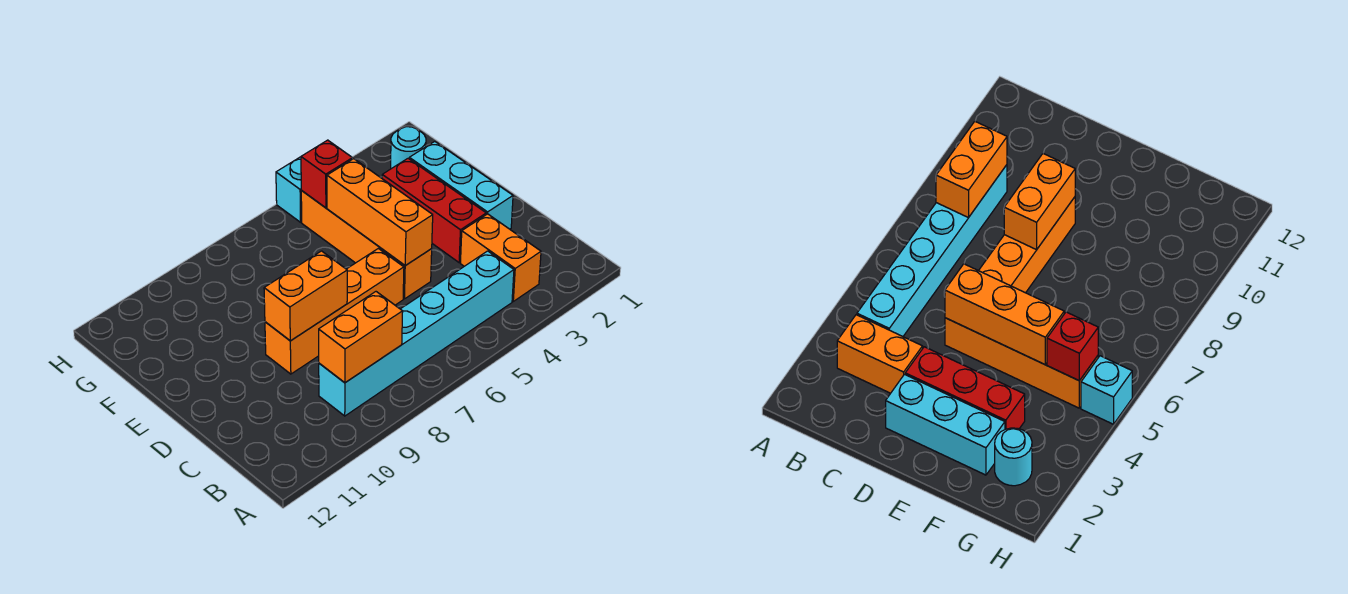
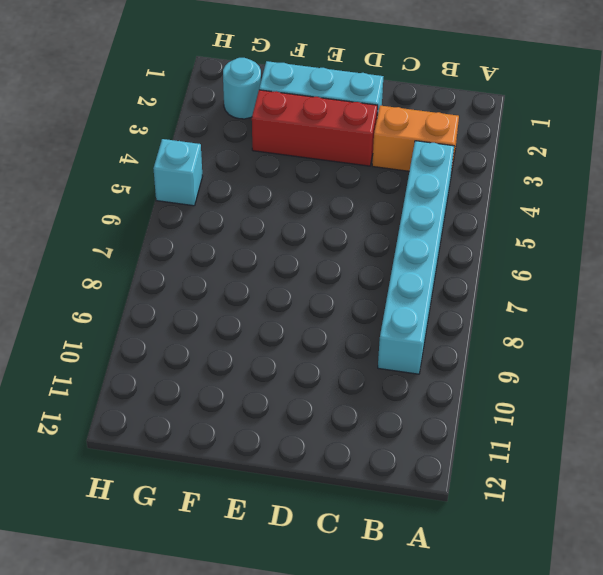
none -> orange 1x4 brick [301,191,432,299]
none -> orange 1x4 brick [265,248,404,374]
none -> orange 1x2 brick [319,292,403,383]

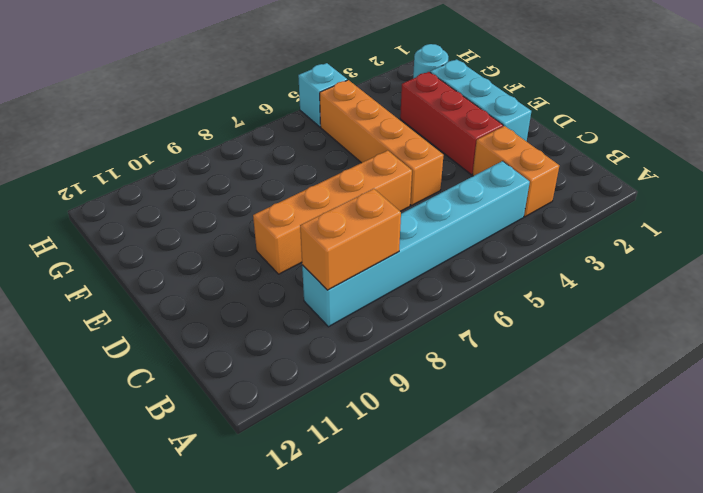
none -> orange 1x3 brick [327,159,433,266]
none -> orange 1x2 brick [264,251,347,341]
none -> red 1x1 brick [301,140,352,208]

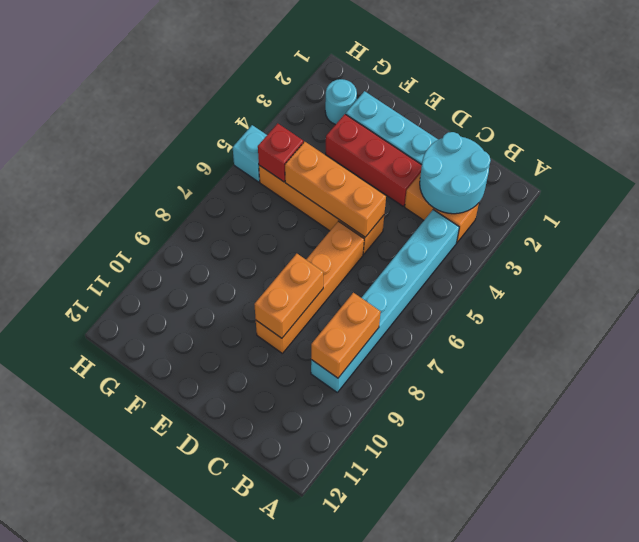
cyan 2x2 round brick [420,132,491,214] -> none

